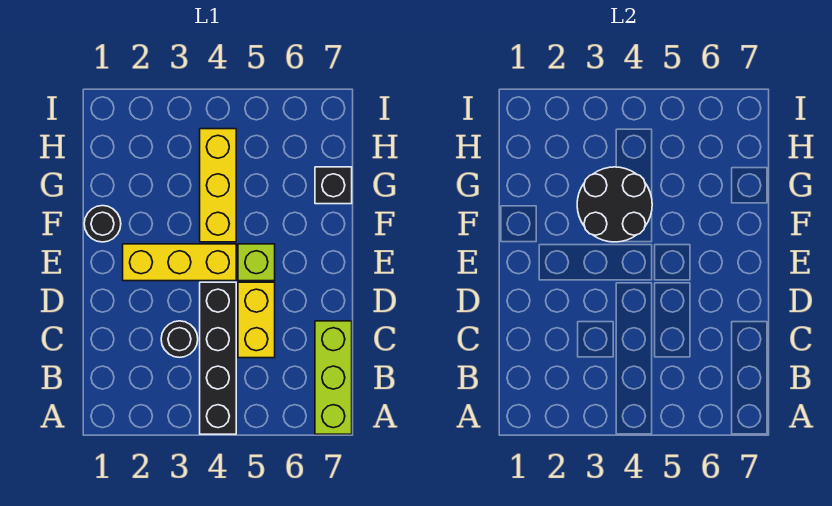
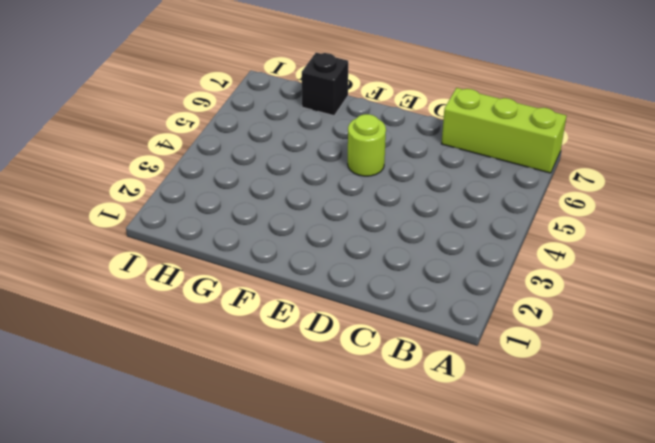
lime 1x1 round brick [348,114,386,176] -> lime 1x1 brick [238,244,275,281]
none -> black 1x4 brick [200,282,236,434]
none -> black 1x1 round brick [161,321,198,357]

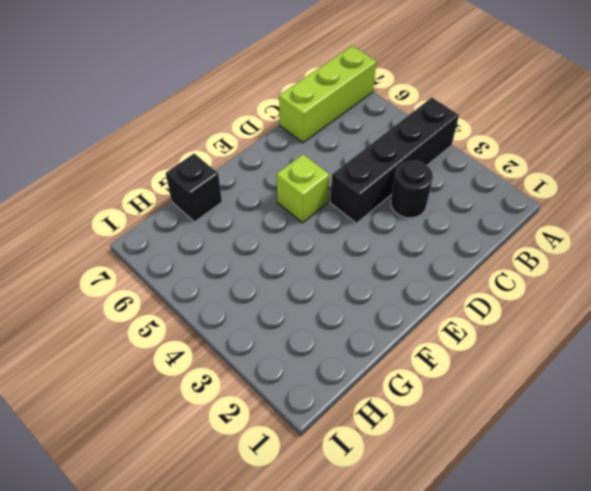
none -> yellow 1x2 brick [238,282,275,358]
none -> yellow 1x3 brick [123,244,236,281]

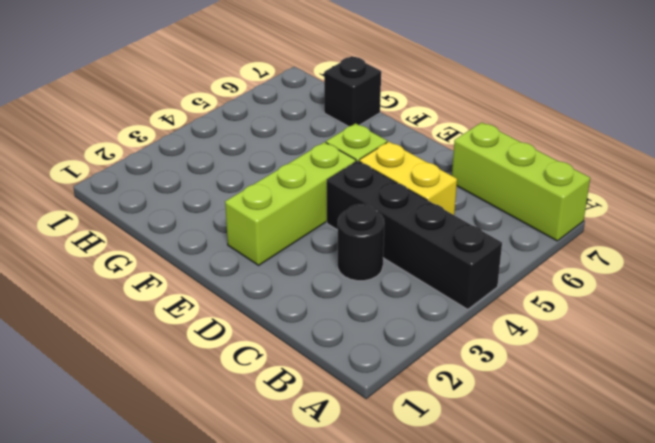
lime 1x3 brick [225,142,356,265] -> yellow 1x3 brick [123,244,236,281]
none -> black 1x1 round brick [84,206,121,242]
none -> yellow 1x3 brick [200,129,236,242]

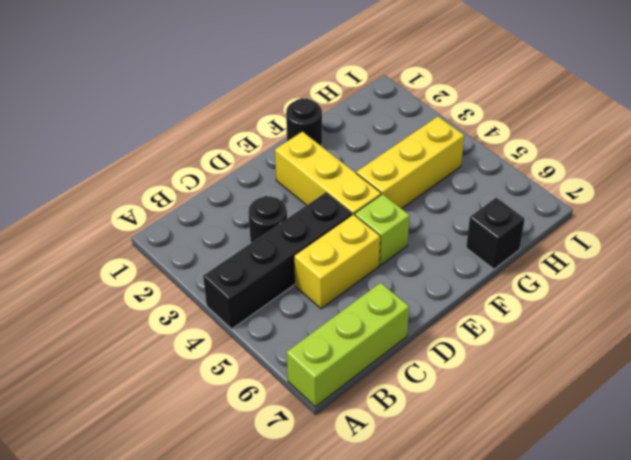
none -> black 2x2 round brick [577,167,652,242]

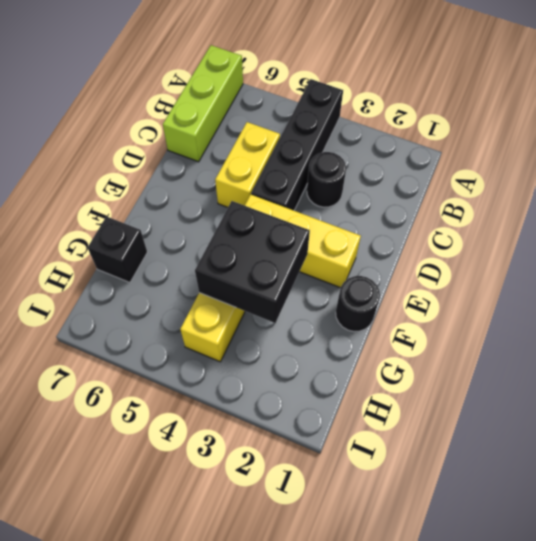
black 2x2 brick [195,201,310,323] -> black 2x2 round brick [577,167,652,242]
none -> lime 1x1 brick [238,244,275,281]

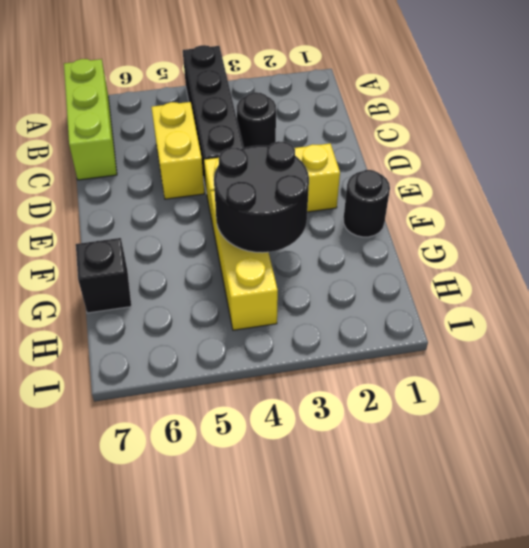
none -> lime 1x1 brick [238,244,275,281]

